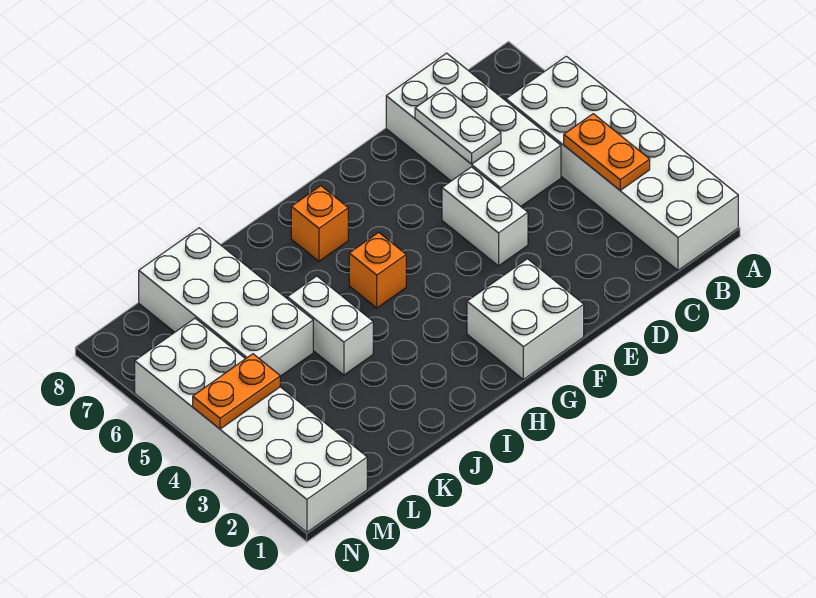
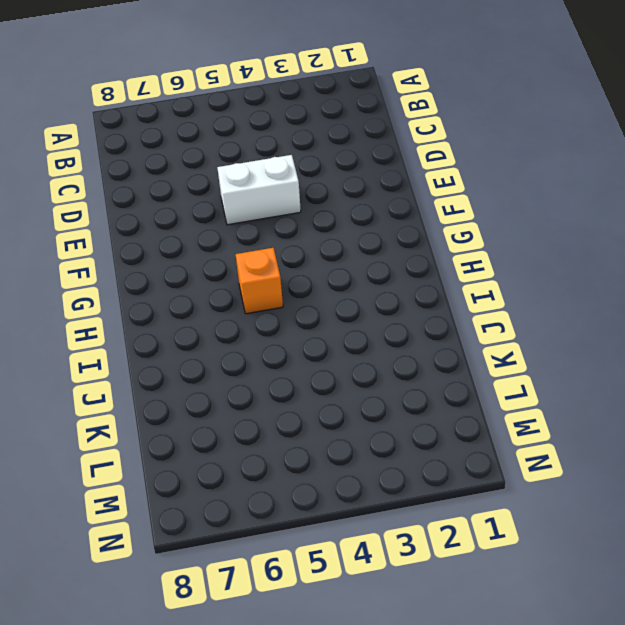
none -> white 2x6 brick [506,56,738,270]
none -> white 2x4 brick [386,53,561,206]
none -> white 2x2 brick [467,259,584,380]

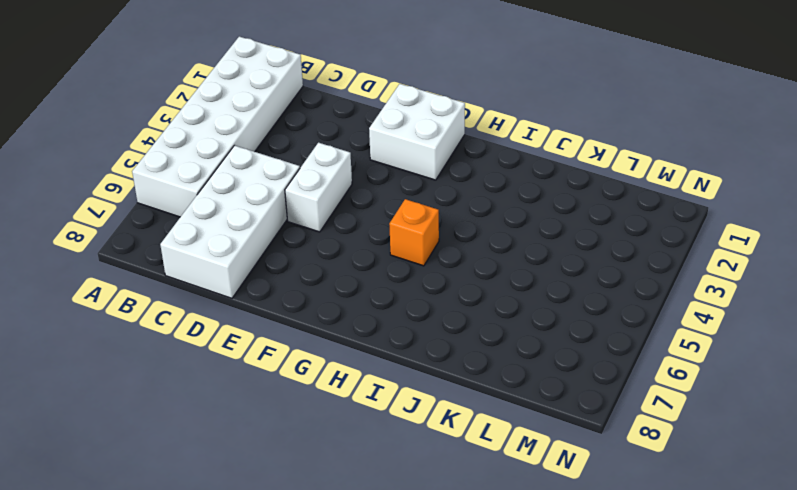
none -> orange 1x1 brick [291,186,348,261]
none -> white 1x2 brick [287,276,373,375]
none -> white 2x4 brick [139,228,313,376]

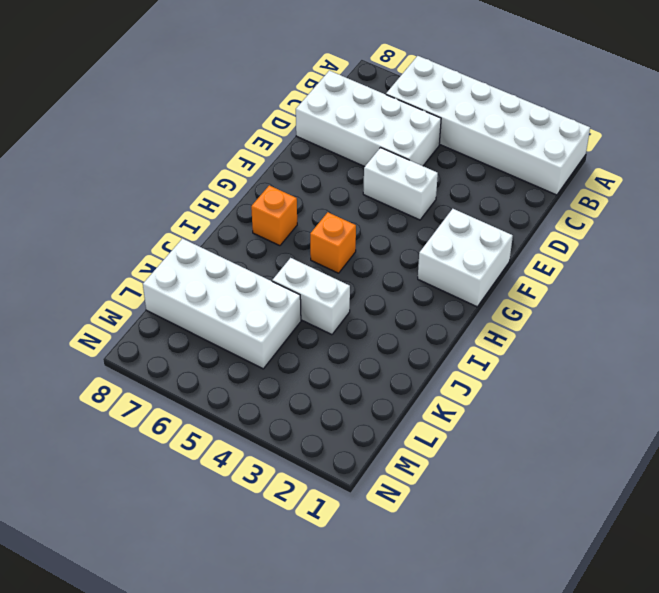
none -> white 2x6 brick [135,318,367,532]
none -> orange 1x2 plate [564,114,650,190]
none -> white 1x2 plate [415,87,501,164]

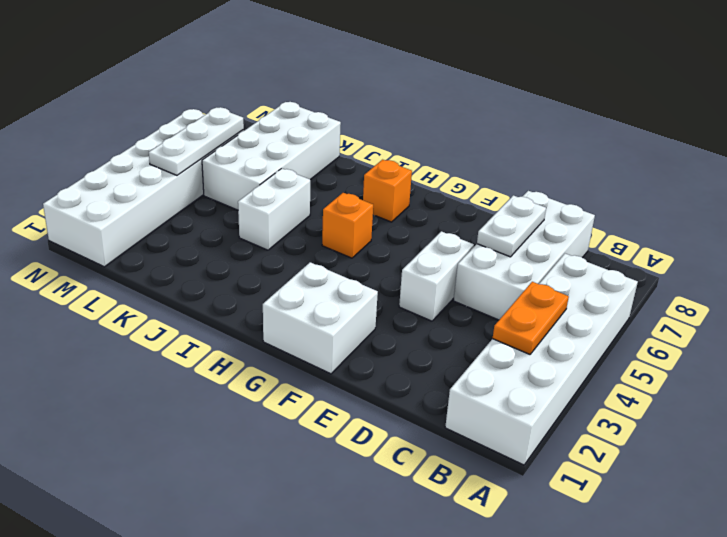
white 1x3 plate [149,107,244,175] -> orange 1x2 plate [193,354,280,429]

